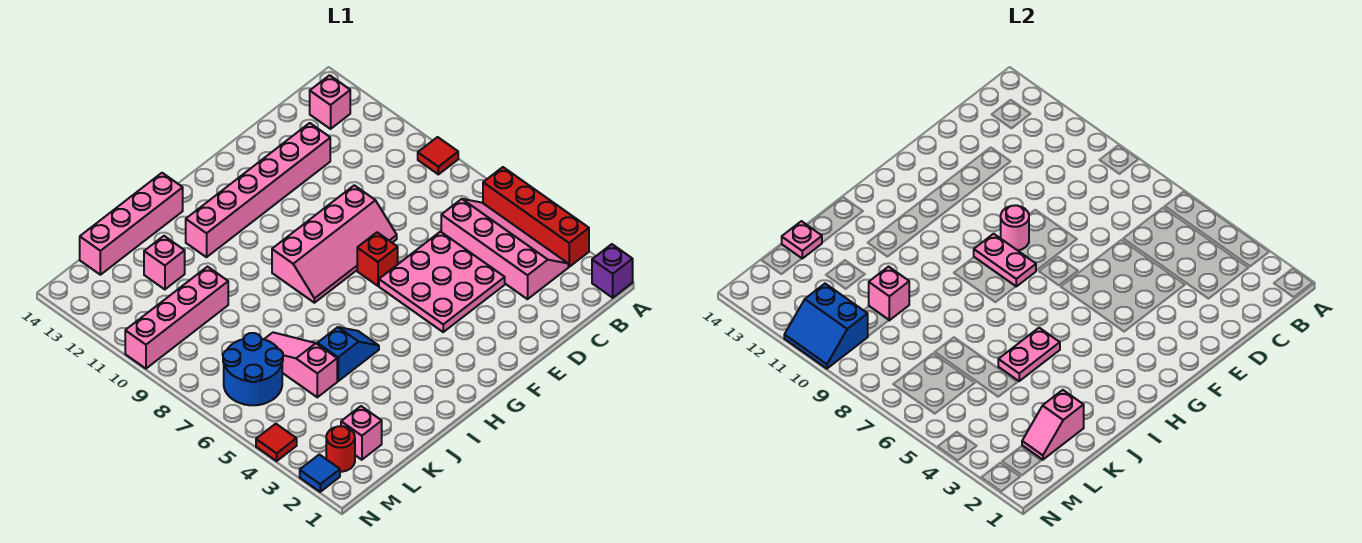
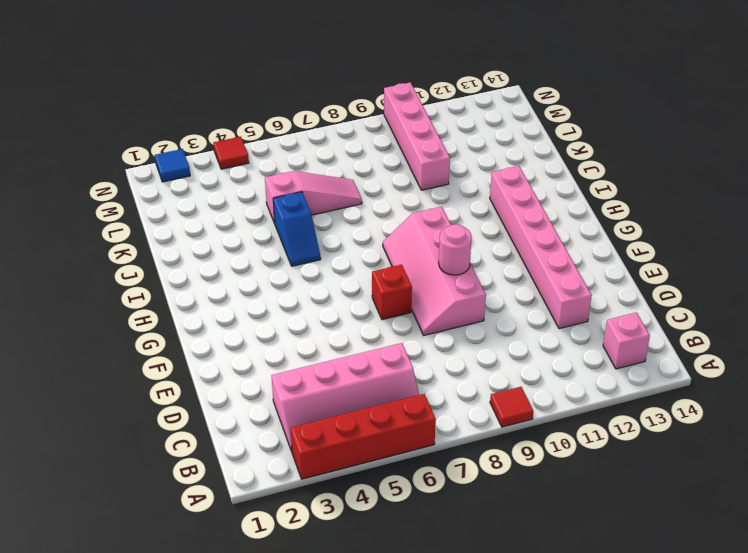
none -> purple 1x1 brick [592,244,633,298]
none -> pink 3x3 plate [379,232,505,332]
none -> pink 1x4 brick [80,173,183,275]

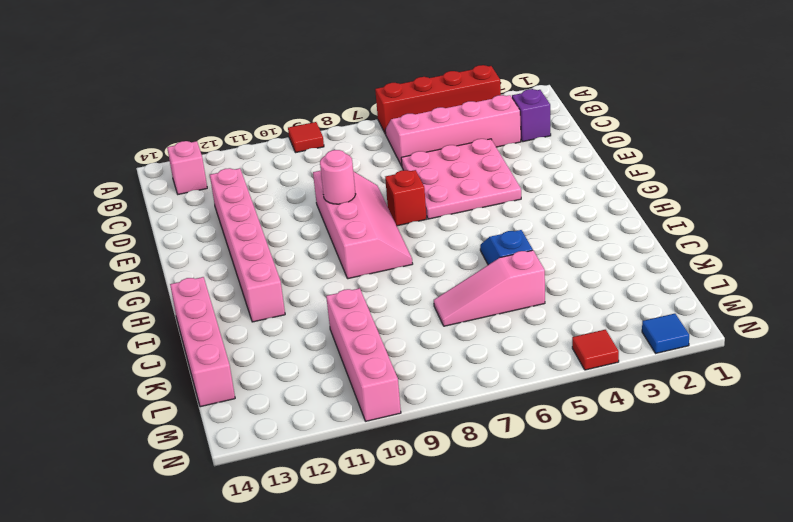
purple 1x1 brick [512,89,551,142] -> purple 1x1 brick moved to [592,244,633,298]
none -> pink 1x1 brick [144,236,185,289]
none -> pink 1x1 brick [341,406,382,460]
none -> blue 2x2 round brick [223,333,283,405]

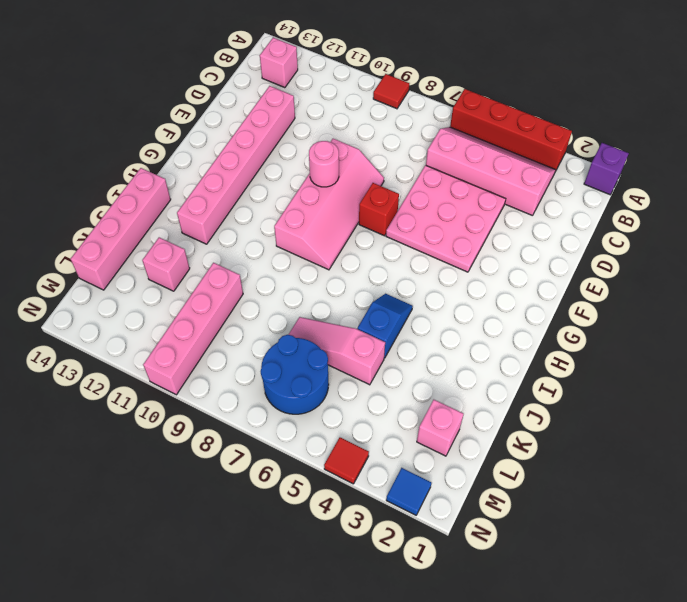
none -> red 1x1 round brick [326,426,355,472]
none -> pink 1x2 plate [974,234,1036,286]
none -> pink 1x2 plate [998,328,1060,381]

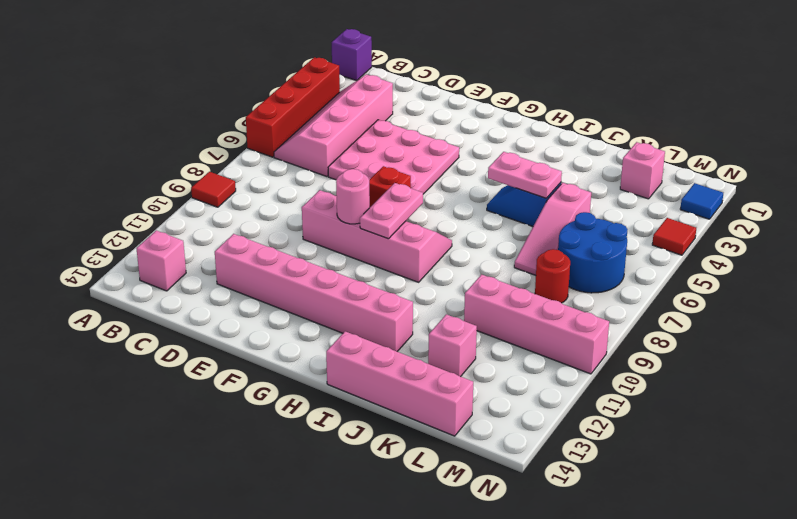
red 1x1 round brick [535,249,570,303] -> red 1x1 round brick moved to [326,426,355,472]
none -> pink 1x2 slope [1022,390,1084,460]
none -> pink 1x1 brick [869,267,909,320]
none -> pink 1x1 plate [782,221,822,258]

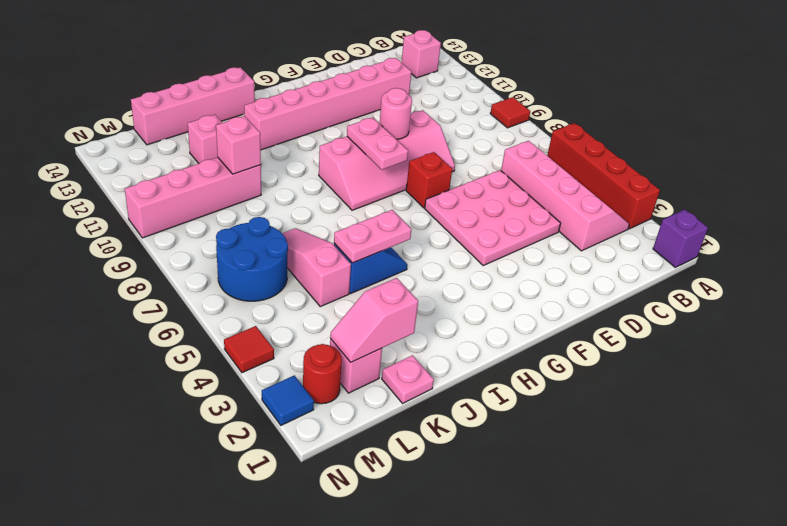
pink 1x1 plate [382,355,434,403] -> pink 1x1 plate moved to [782,221,822,258]
none -> blue 2x2 slope [784,284,868,369]

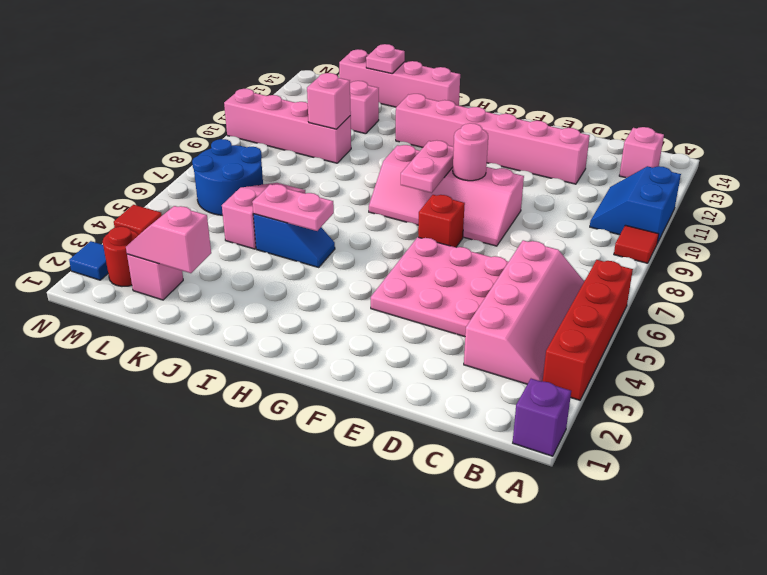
blue 2x2 slope [590,166,681,243] -> blue 2x2 slope moved to [784,284,868,369]

